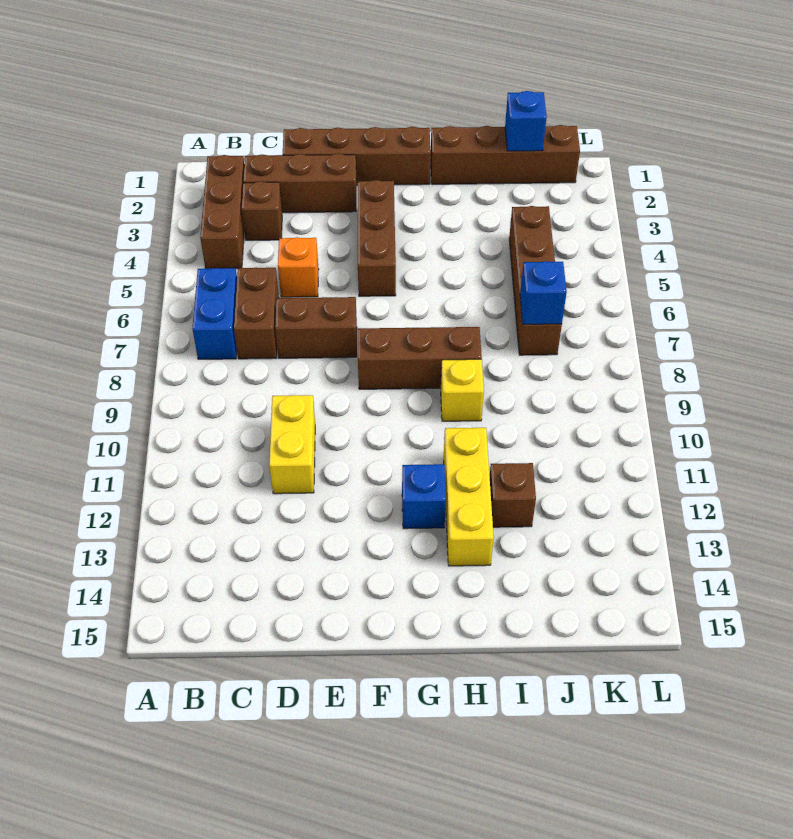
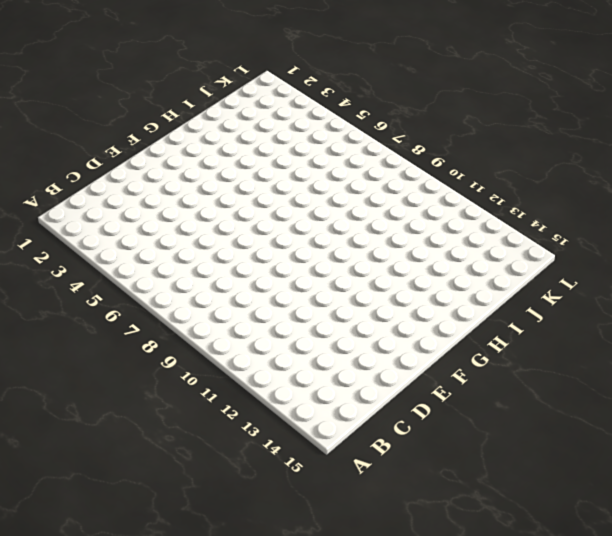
none -> brown 1x3 brick [200,155,244,269]
none -> blue 1x2 brick [192,268,237,359]
none -> brown 1x3 brick [243,154,357,213]

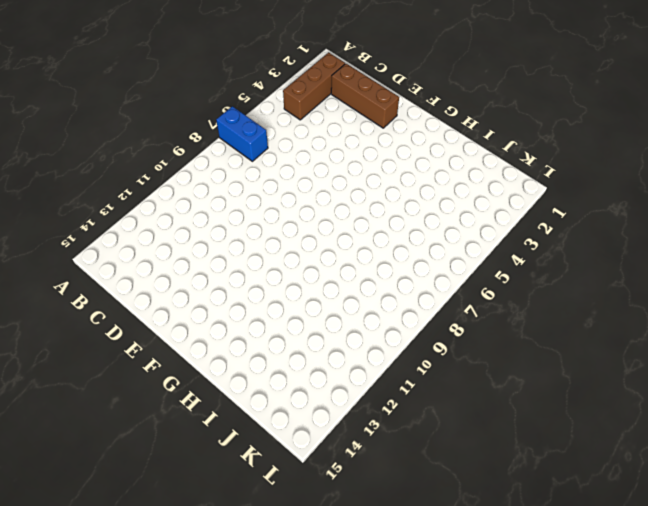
blue 1x2 brick [216,106,268,161] -> blue 1x2 brick turned to [192,268,237,359]
none -> brown 1x1 brick [242,181,282,240]
none -> brown 1x2 brick [234,268,279,359]
none -> brown 1x4 brick [283,127,431,185]

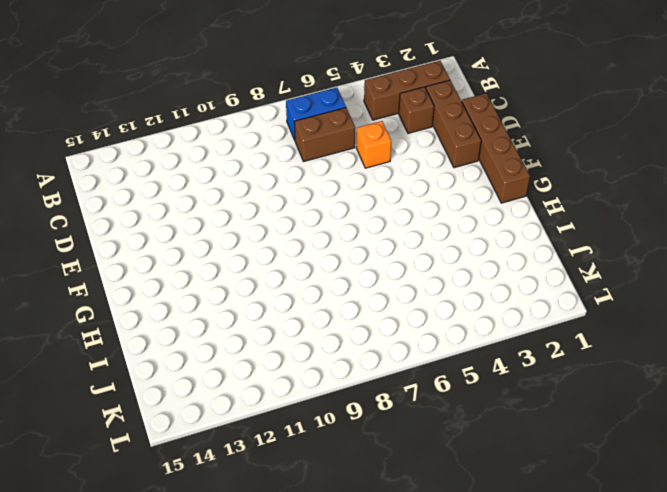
none -> brown 1x2 brick [275,297,357,358]
none -> yellow 1x2 brick [269,395,315,494]
none -> brown 1x3 brick [358,180,396,296]

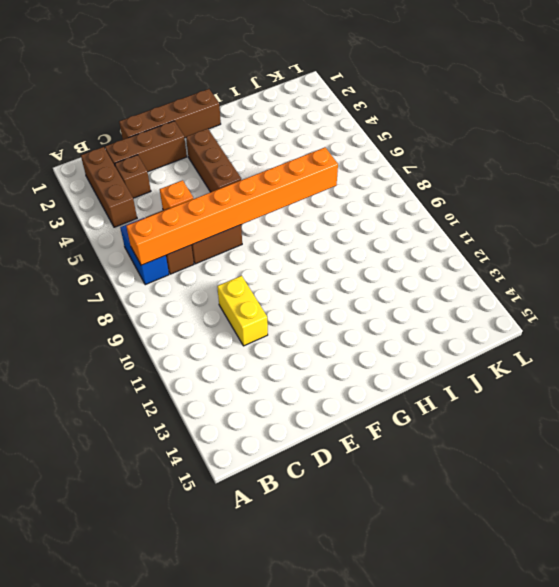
orange 1x8 brick [126,147,338,265] -> none
none -> brown 1x3 brick [358,327,482,389]
none -> blue 1x1 brick [402,464,446,529]
none -> brown 1x4 brick [430,125,580,184]

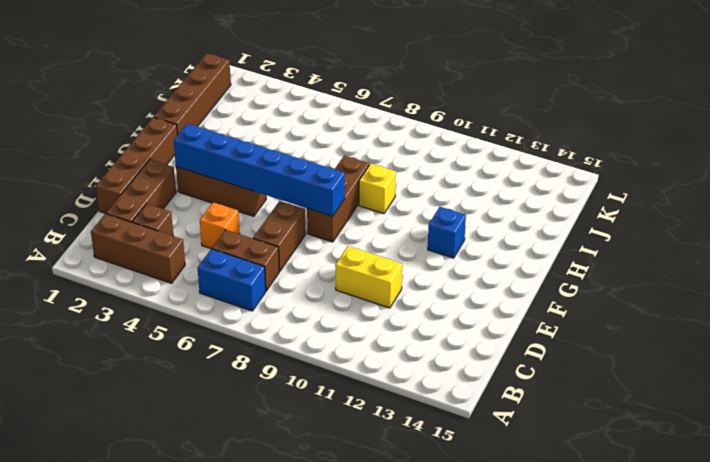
blue 1x6 brick [173,124,345,216] -> none
none -> yellow 1x3 brick [444,428,494,566]
none -> brown 1x1 brick [490,463,536,527]
none -> brown 1x4 brick [509,206,562,355]

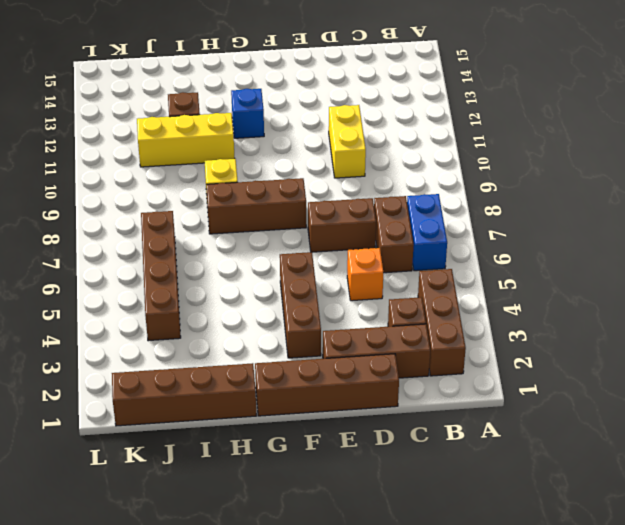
yellow 1x3 brick [137,113,235,167] -> yellow 1x3 brick turned to [444,428,494,566]
none -> blue 1x1 brick [505,91,547,151]
none -> blue 1x1 brick [520,261,567,324]

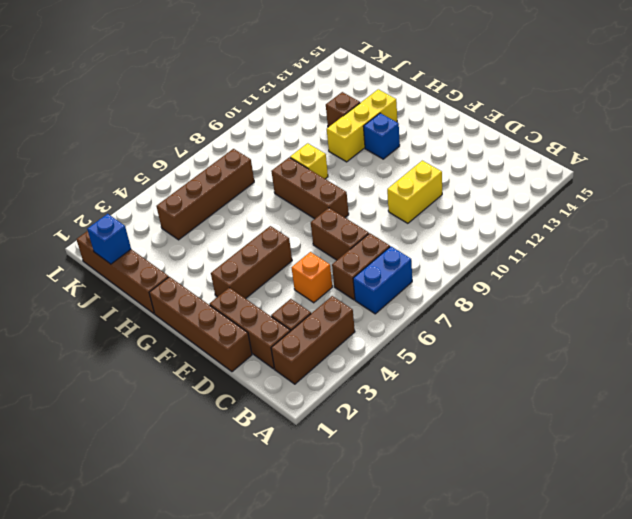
none -> blue 1x1 brick [520,261,567,324]

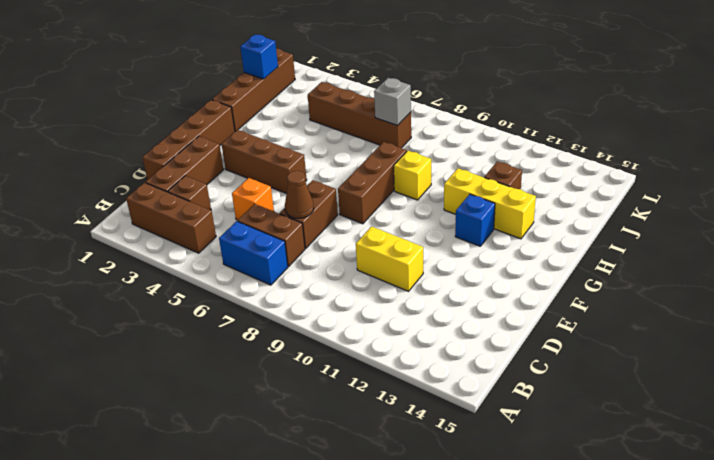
brown 1x1 cone [285,171,314,218] -> none
grey 1x1 brick [374,78,411,126] -> blue 1x1 brick [520,261,567,324]

